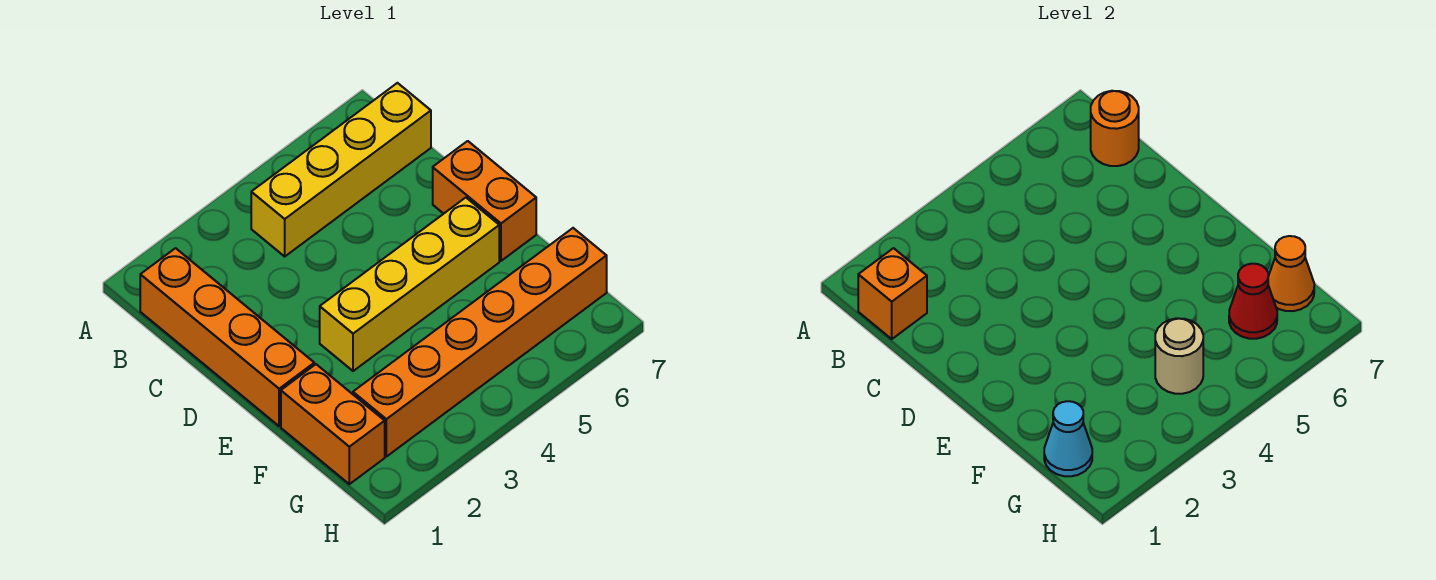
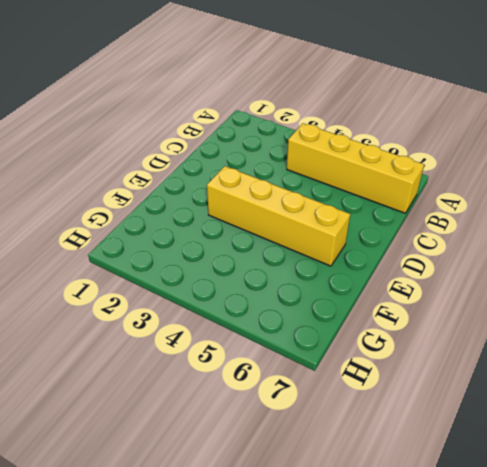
none -> orange 1x4 brick [140,248,314,426]
none -> orange 1x2 brick [433,141,536,261]
none -> orange 1x2 brick [281,364,385,484]

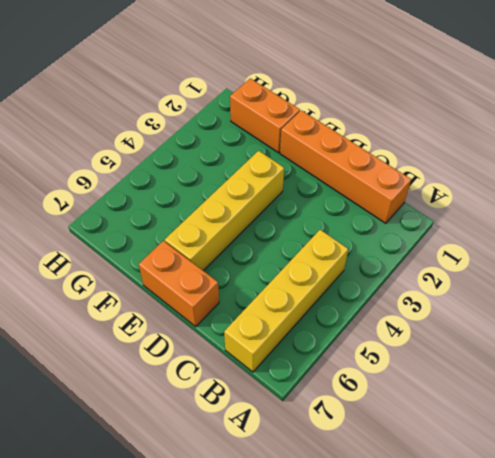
none -> orange 1x6 brick [353,228,607,457]
none -> orange 1x1 brick [858,248,927,339]
none -> orange 1x1 round brick [1091,91,1139,166]

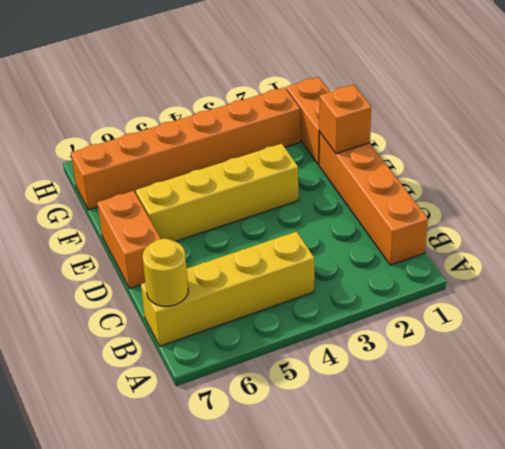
yellow 1x1 round brick [142,239,188,306] -> orange 1x1 round brick [1091,91,1139,166]
orange 1x1 brick [319,85,371,154] -> orange 1x1 brick moved to [858,248,927,339]
none -> cyan 1x1 cone [1044,401,1092,476]
none -> tan 1x1 round brick [1155,318,1203,394]
none -> red 1x1 cone [1229,264,1277,339]

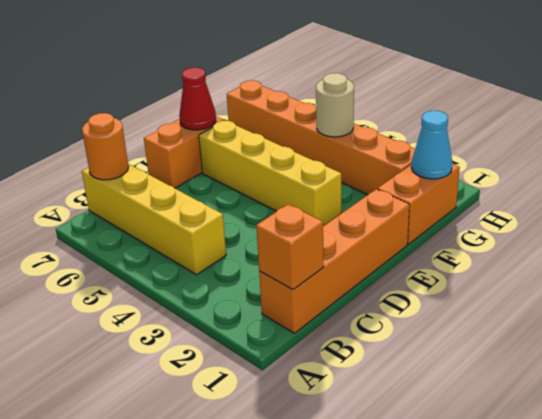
red 1x1 cone [179,68,216,130] -> red 1x1 cone moved to [1229,264,1277,339]
none -> orange 1x1 cone [1268,236,1314,311]

